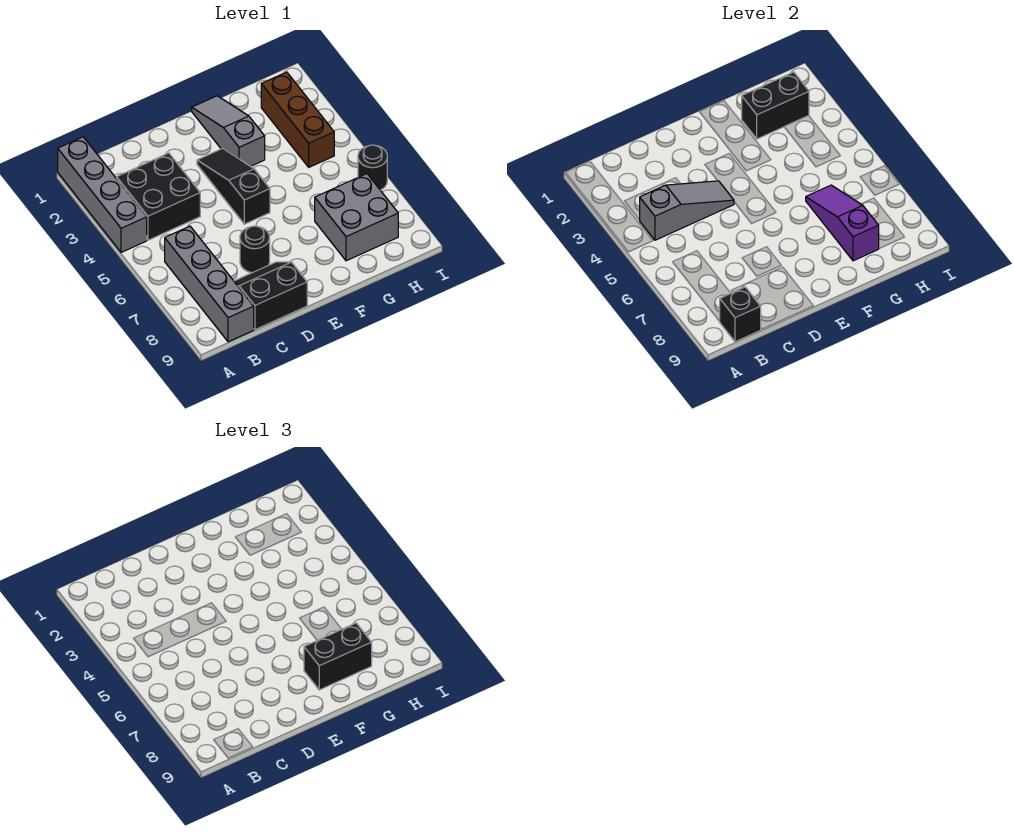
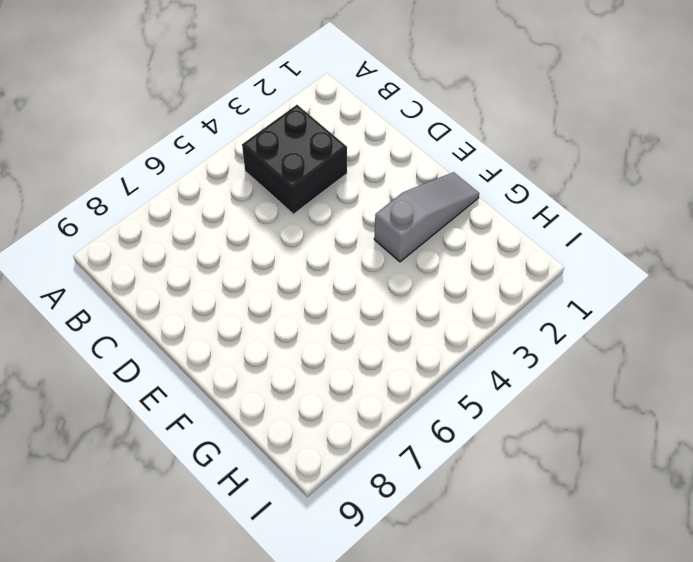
none -> grey 1x4 brick [58,137,147,252]
none -> grey 1x4 brick [165,226,254,342]
none -> black 2x2 slope [234,262,307,330]

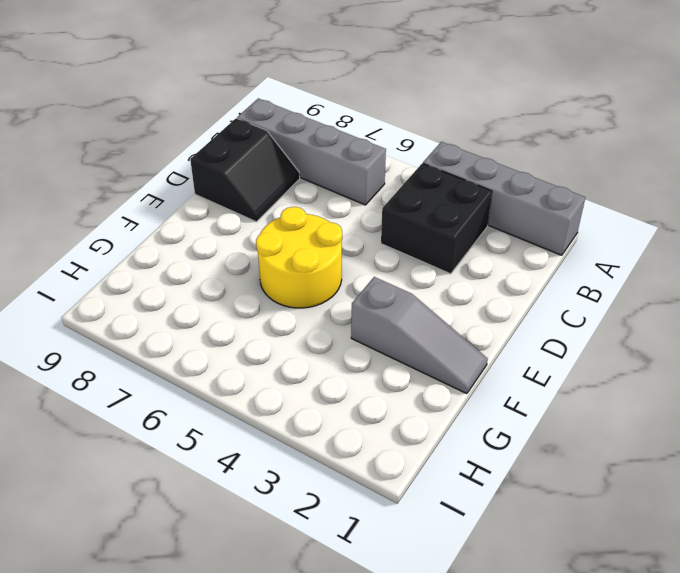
yellow 2x2 round brick [256,207,342,308] -> black 1x3 slope [197,149,270,224]
none -> black 1x1 round brick [240,226,270,273]
none -> grey 2x2 brick [315,174,398,261]
none -> brown 1x3 brick [261,72,334,167]

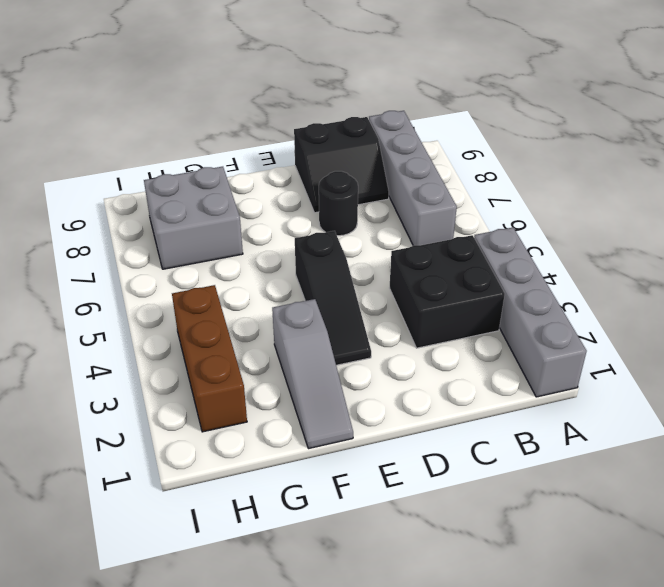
none -> black 1x1 round brick [358,145,387,190]
none -> grey 1x3 slope [640,181,734,240]
none -> black 1x1 brick [720,287,761,342]

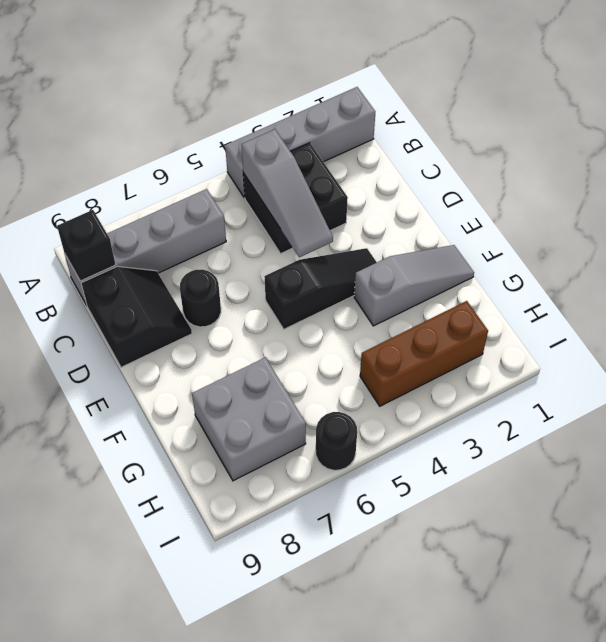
none -> black 1x2 brick [742,72,809,139]
none -> purple 1x3 slope [806,185,879,261]
none -> black 1x2 brick [304,623,372,690]

